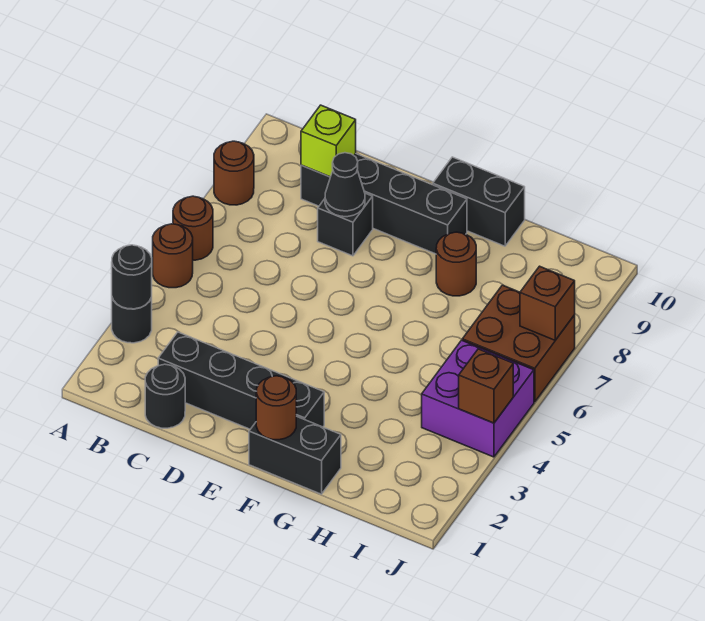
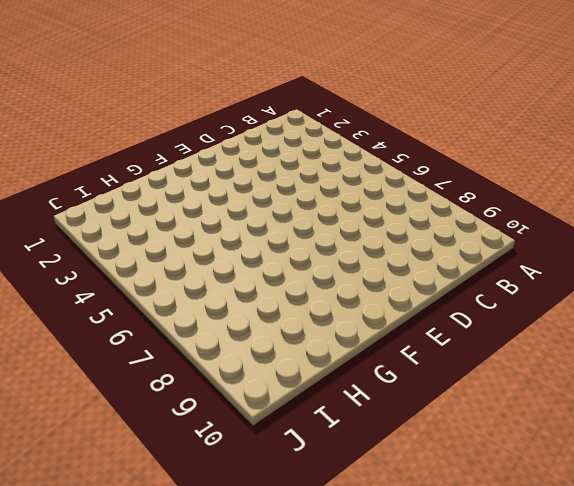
none -> black 1x1 round brick [112,298,152,343]
none -> brown 1x1 round brick [153,224,193,288]
none -> brown 1x1 round brick [173,196,213,260]

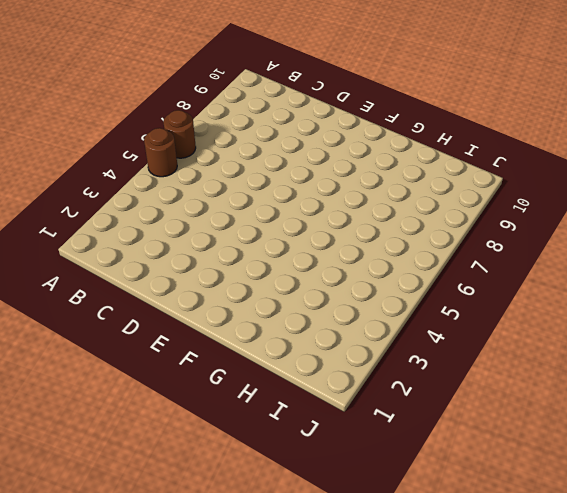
none -> black 1x1 round brick [112,298,152,343]
none -> brown 1x1 round brick [214,141,254,205]
none -> black 1x1 round brick [145,364,185,428]

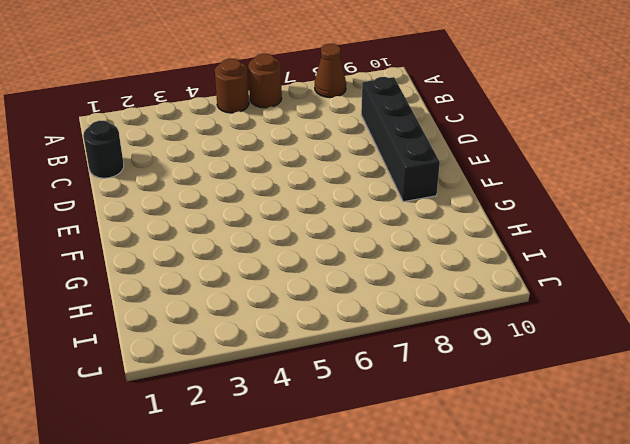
brown 1x1 cone [315,44,346,98] -> brown 1x1 round brick [214,141,254,205]
none -> black 1x1 round brick [112,298,152,343]
none -> black 1x4 brick [158,332,324,429]
none -> black 1x1 brick [318,193,373,256]

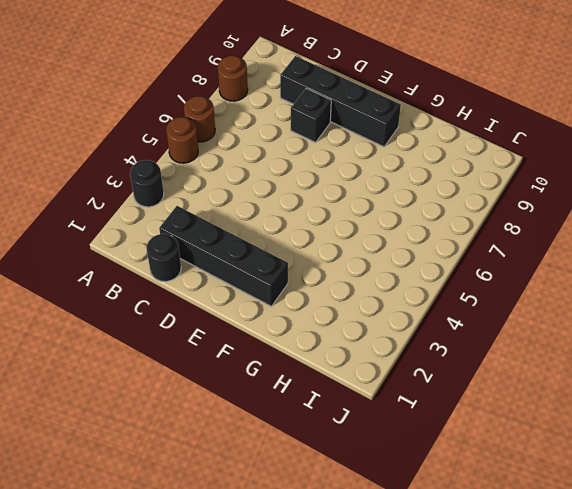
none -> black 1x2 brick [249,416,341,494]
none -> black 1x2 brick [433,157,525,246]
none -> brown 1x1 round brick [436,232,476,296]

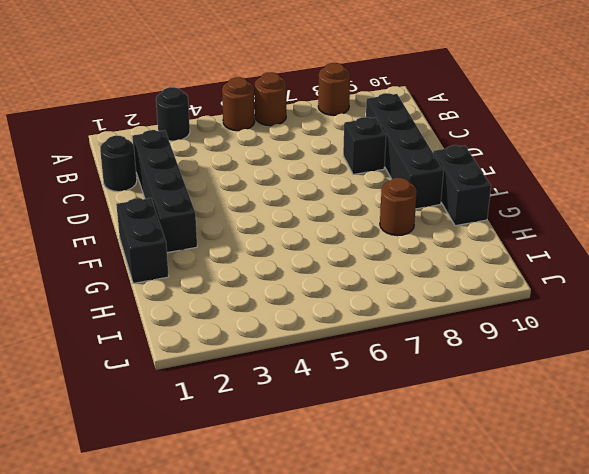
none -> purple 2x2 brick [422,340,534,457]
none -> brown 2x2 brick [462,285,575,402]
none -> black 1x1 round brick [112,245,152,309]

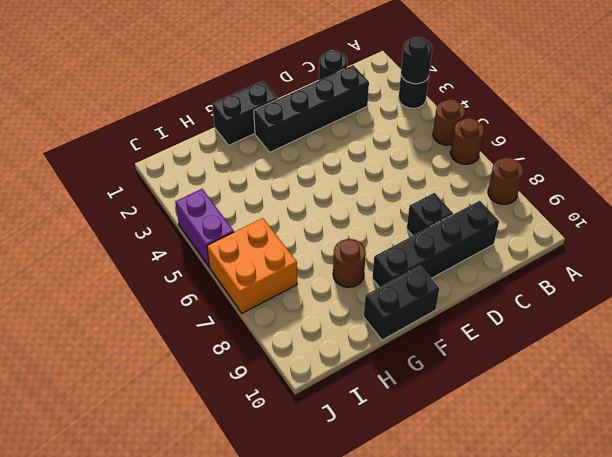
orange 2x2 brick [207,218,297,313] -> brown 2x2 brick [462,285,575,402]
purple 1x2 brick [175,189,234,267] -> purple 2x2 brick [422,340,534,457]
none -> lime 1x1 brick [301,105,356,177]
none -> black 1x1 cone [325,153,365,217]
none -> brown 1x1 round brick [256,376,296,440]

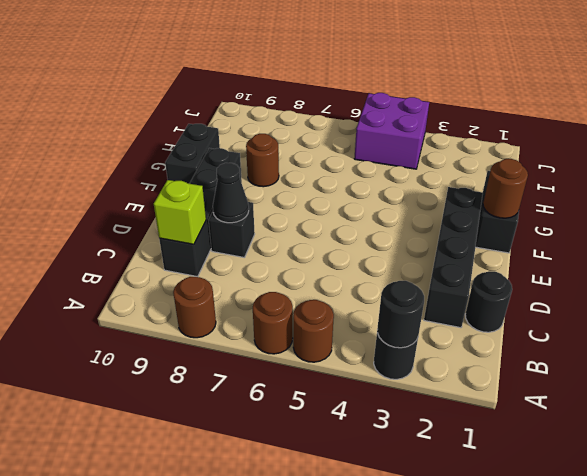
none -> brown 2x2 brick [462,285,575,402]
none -> brown 1x1 brick [459,349,513,423]
none -> brown 1x1 brick [520,266,575,340]

